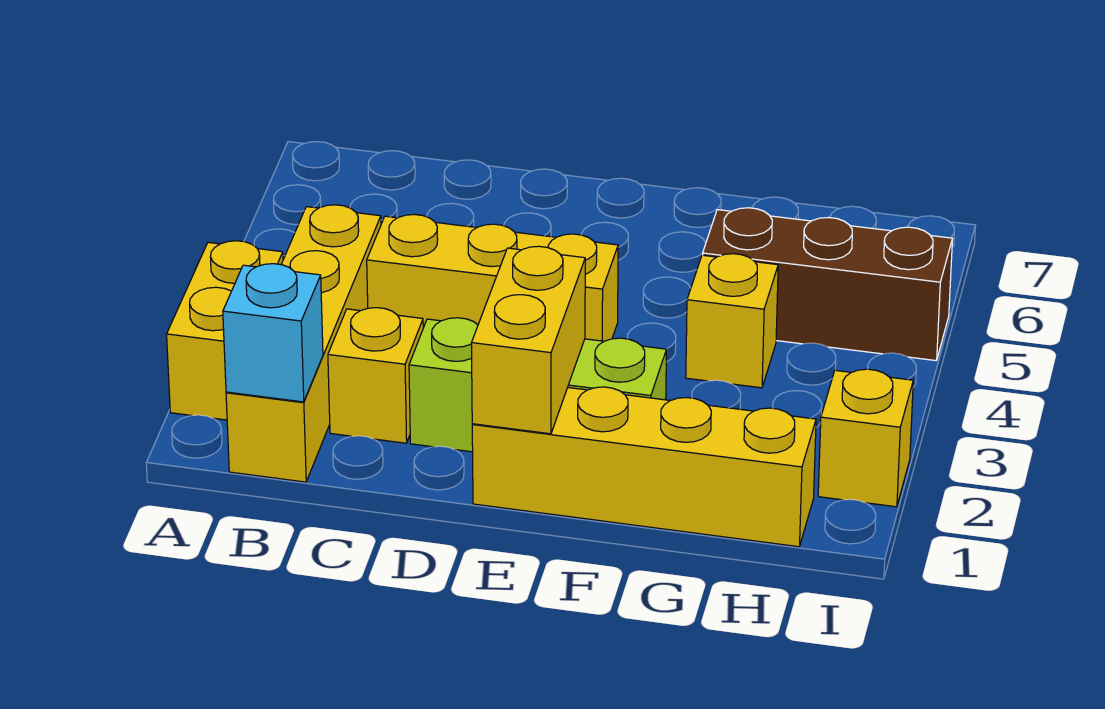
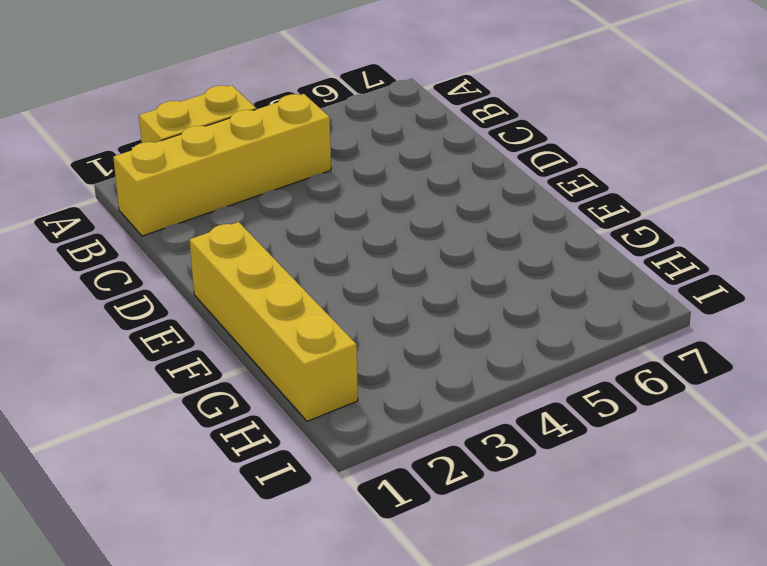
none -> yellow 1x1 brick [328,308,423,443]
none -> yellow 1x3 brick [367,214,618,341]

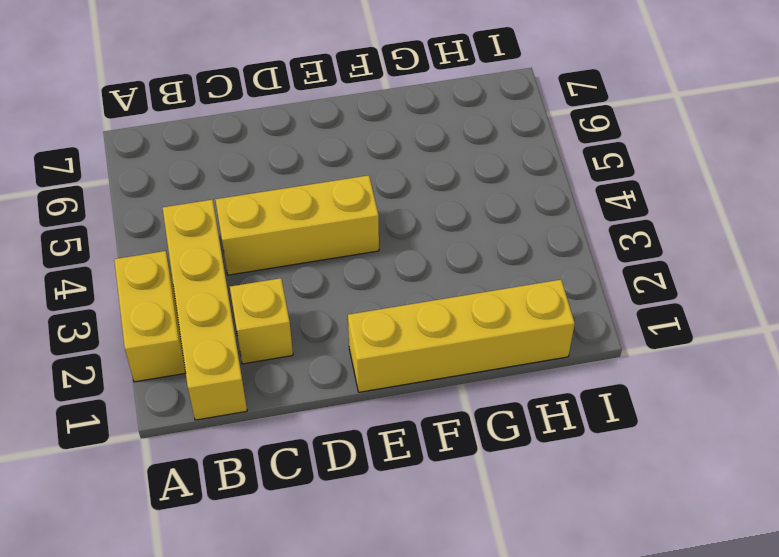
none -> lime 1x3 brick [409,318,666,452]
none -> yellow 1x1 brick [686,254,778,388]

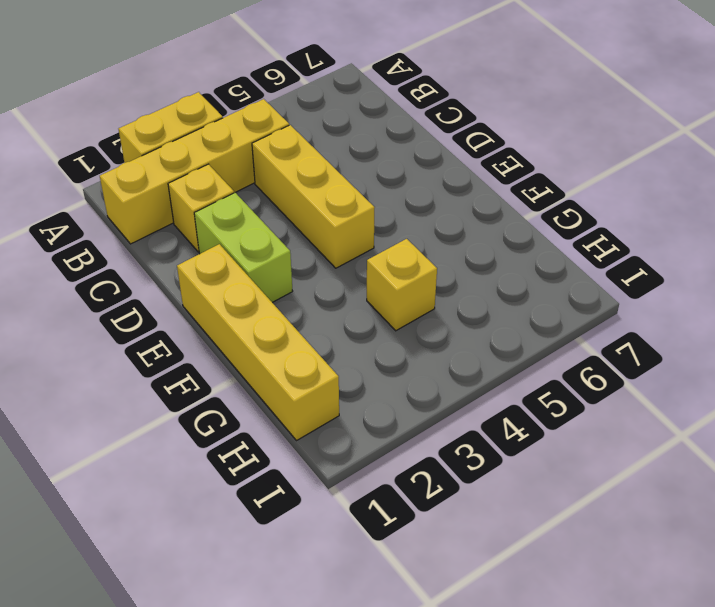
lime 1x2 brick [194,193,293,302] -> lime 1x3 brick [409,318,666,452]
none -> brown 1x3 brick [703,208,952,361]
none -> yellow 1x1 brick [818,369,913,507]

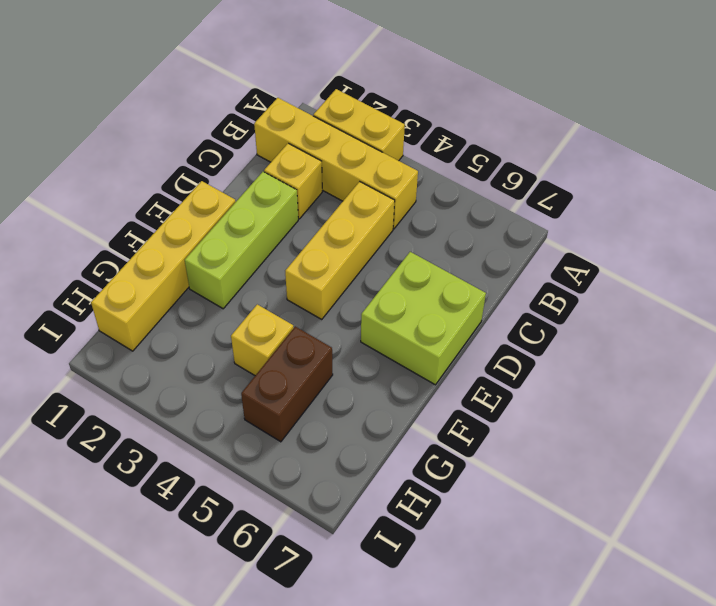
lime 2x2 brick [361,252,486,385] -> none
brown 1x2 brick [241,326,333,442] -> brown 1x3 brick [703,208,952,361]
none -> yellow 1x1 brick [818,369,913,507]
none -> cyan 1x1 brick [223,264,323,402]

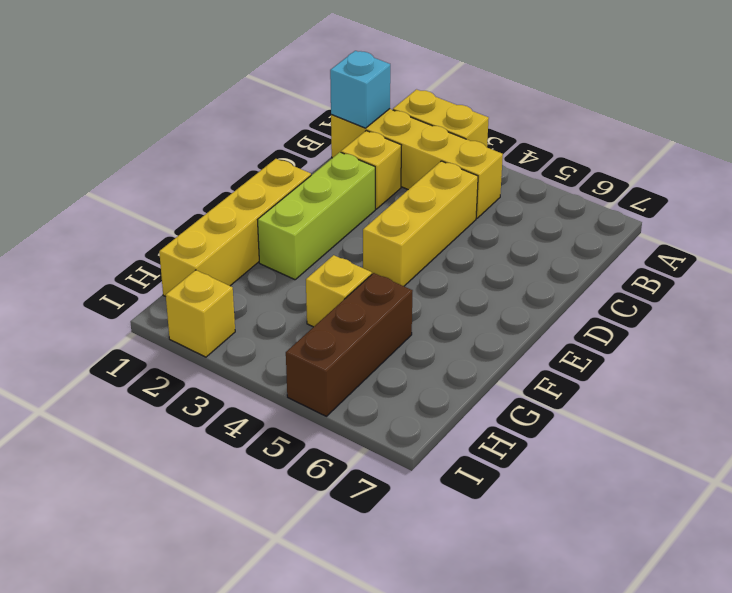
none -> yellow 1x2 brick [471,246,585,434]

